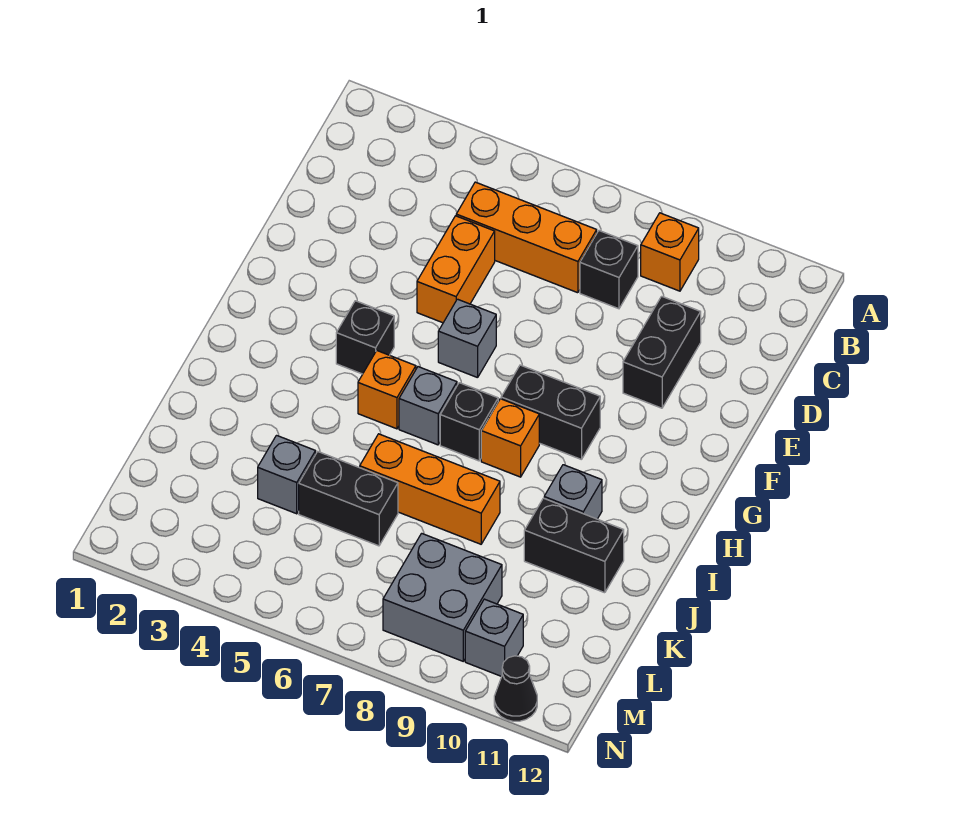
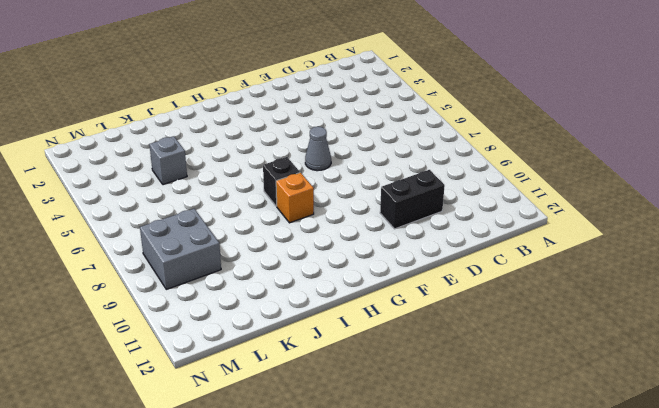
grey 1x1 cone [305,127,331,171] -> grey 1x1 brick [438,299,496,378]
none -> orange 1x1 brick [641,213,699,291]
none -> orange 1x3 brick [456,182,597,293]
none -> black 1x1 brick [580,231,638,309]

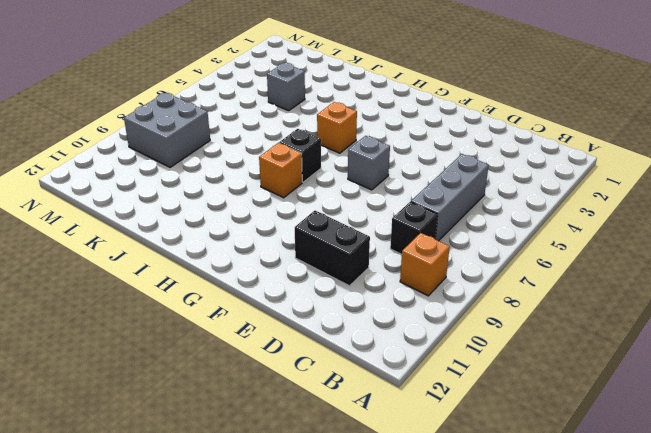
grey 1x3 brick [411,154,489,241] -> orange 1x3 brick [456,182,597,293]
none -> orange 1x2 brick [417,216,495,323]
none -> black 1x1 brick [336,301,394,374]
none -> black 1x2 brick [501,365,600,460]

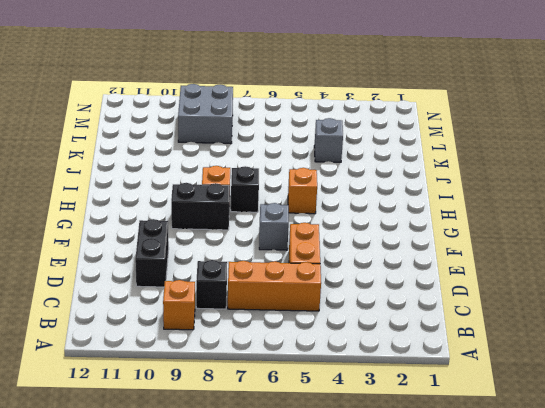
none -> black 1x1 brick [336,301,394,374]
none -> grey 1x1 brick [399,367,457,445]
none -> grey 1x1 brick [544,465,602,519]

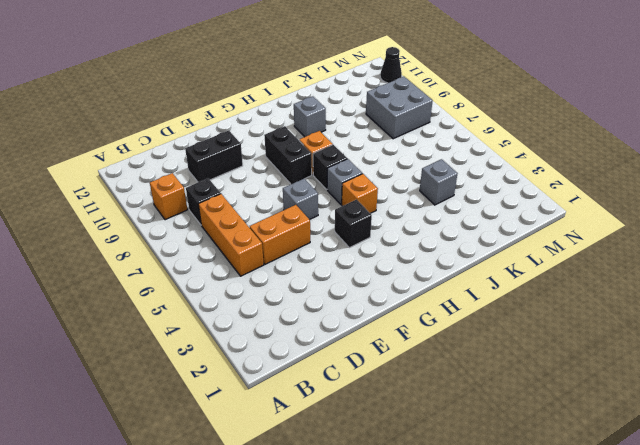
none -> orange 1x3 brick [360,434,500,544]
none -> black 1x2 brick [524,498,624,593]
none -> black 1x2 brick [299,452,398,546]

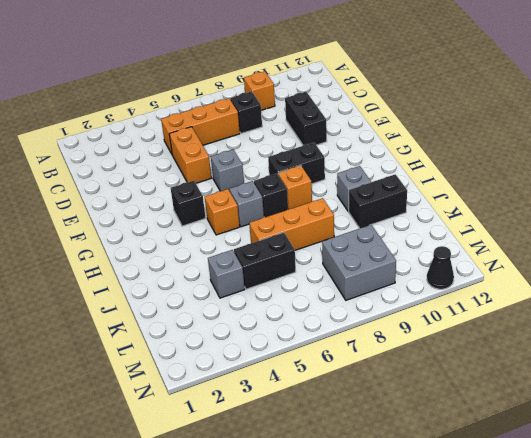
none -> grey 1x1 brick [465,599,523,677]

